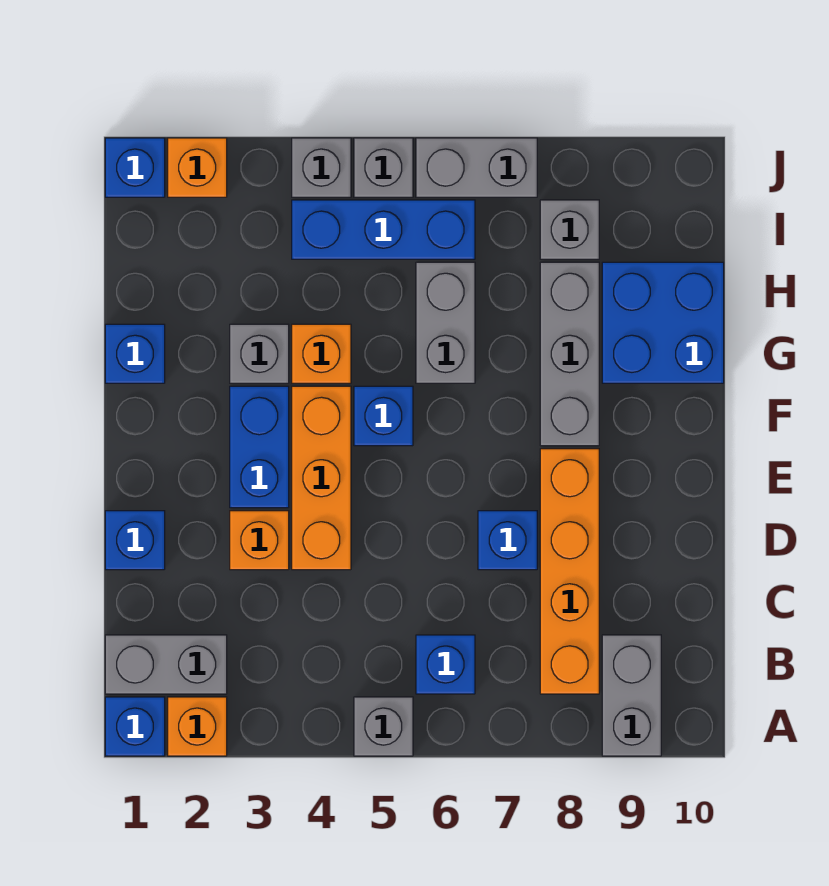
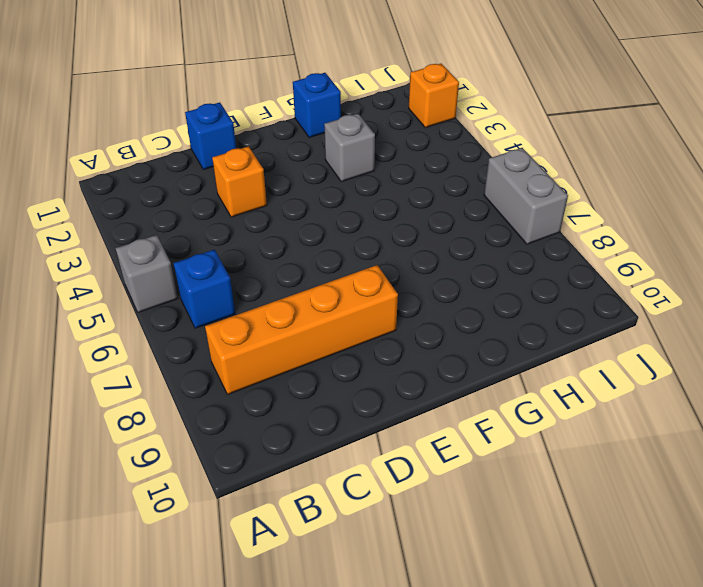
none -> blue 1x1 brick [105,697,165,756]
none -> orange 1x1 brick [168,697,227,756]
none -> grey 1x2 brick [602,635,661,756]

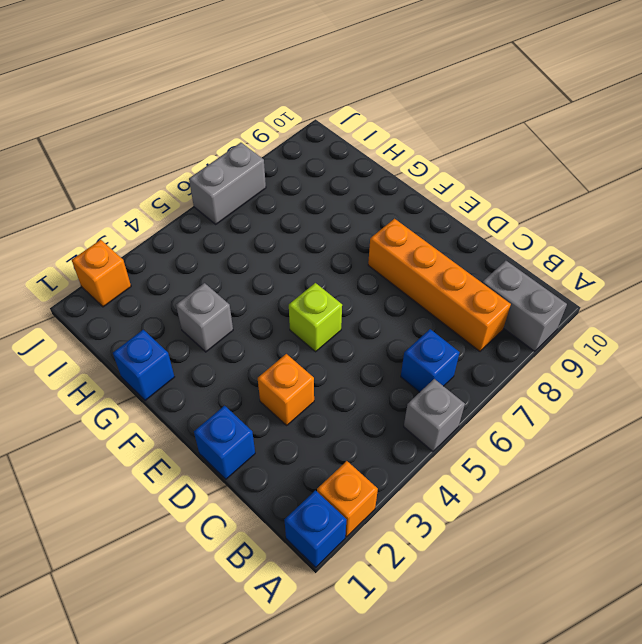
lime 1x1 brick [289,283,342,352] -> none
none -> grey 1x2 brick [105,635,227,694]
none -> orange 1x3 brick [292,386,351,570]
none -> blue 1x1 brick [478,511,537,570]

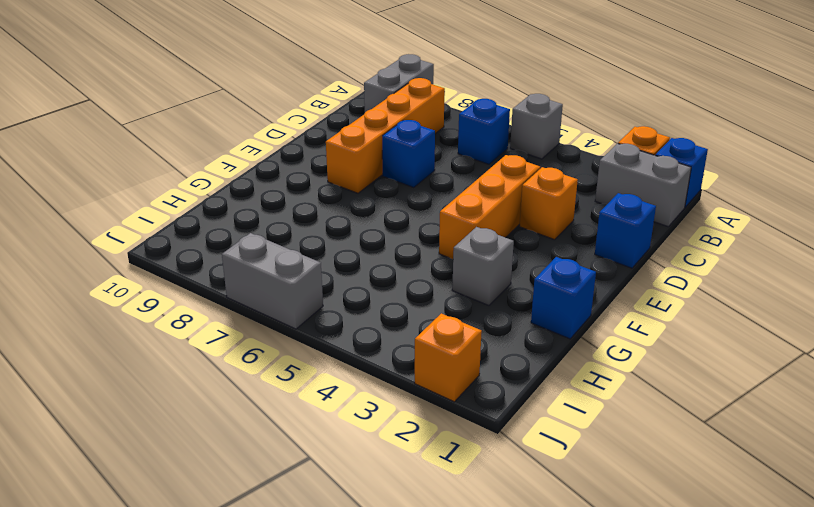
none -> blue 1x2 brick [230,386,289,508]
none -> blue 1x1 brick [354,386,413,446]
none -> grey 1x3 brick [540,262,599,446]

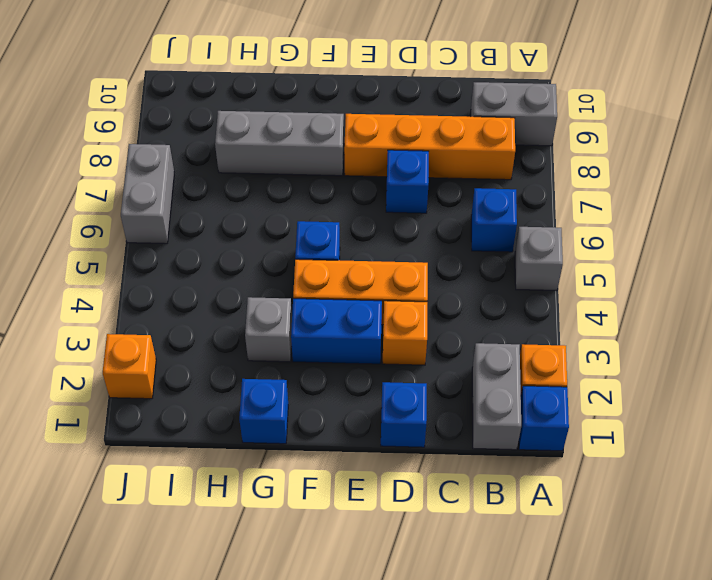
none -> orange 1x1 brick [292,324,351,383]
none -> grey 1x2 brick [416,262,475,383]
none -> blue 2x2 brick [602,262,724,383]

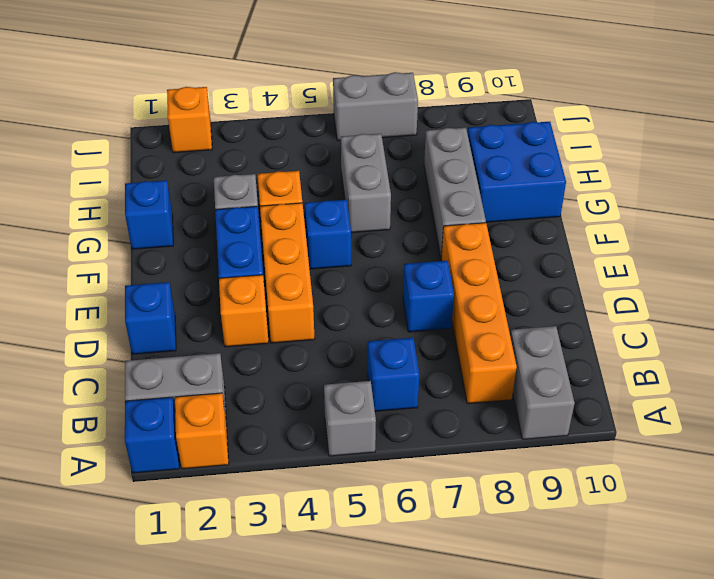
none -> blue 1x3 brick [292,200,475,259]
none -> grey 1x1 brick [540,200,599,259]
none -> blue 1x1 brick [105,138,165,197]

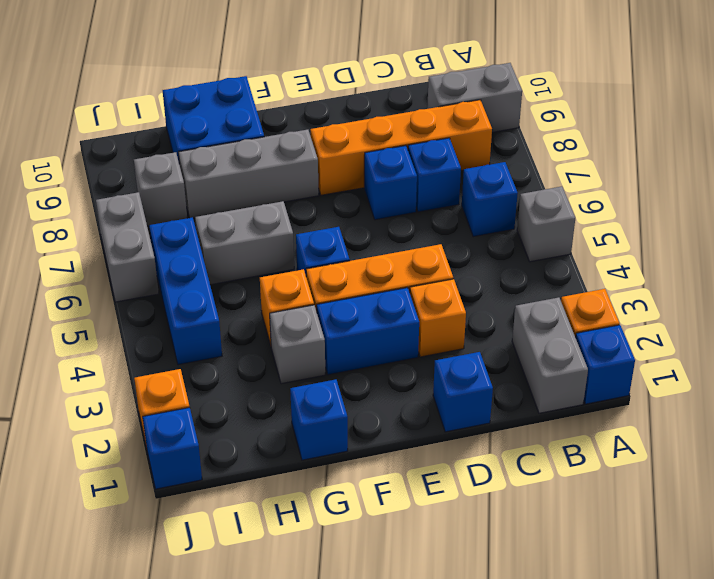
blue 1x1 brick [408,138,461,212] -> none
none -> grey 1x1 brick [292,138,351,197]
none -> grey 1x1 brick [354,138,413,197]

